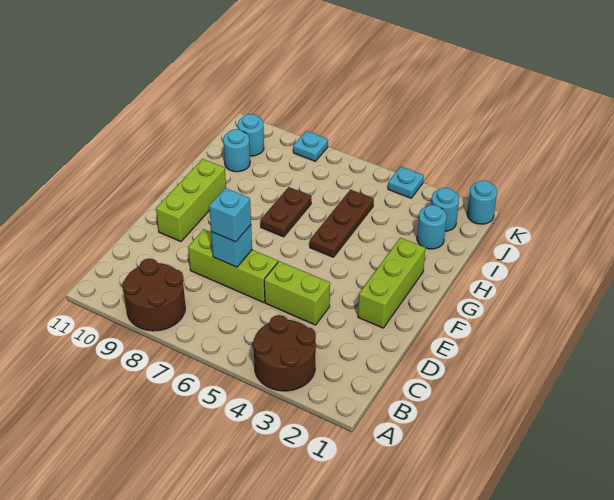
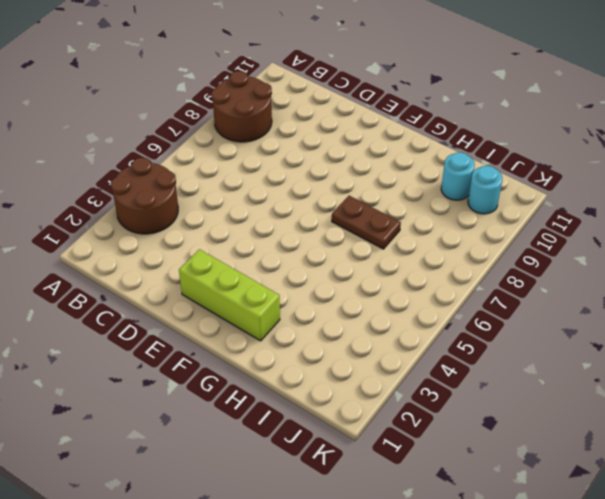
none -> lime 1x2 brick [264,261,330,325]
none -> lime 1x3 brick [188,229,278,302]
none -> lime 1x3 brick [156,159,226,242]

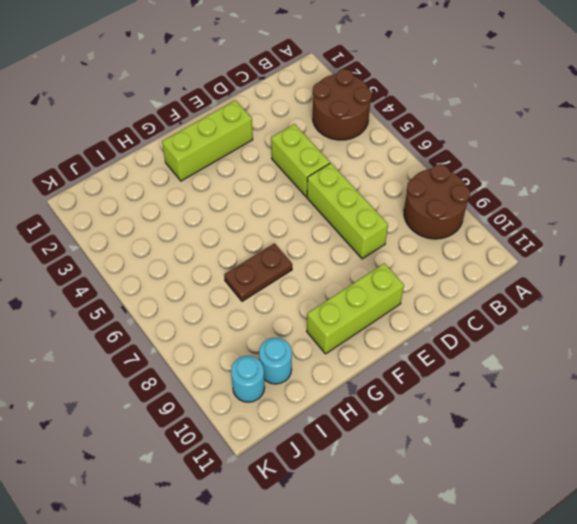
none -> brown 1x3 plate [310,190,374,257]
none -> cyan 1x1 round brick [417,205,447,249]
none -> cyan 1x1 round brick [431,188,459,231]

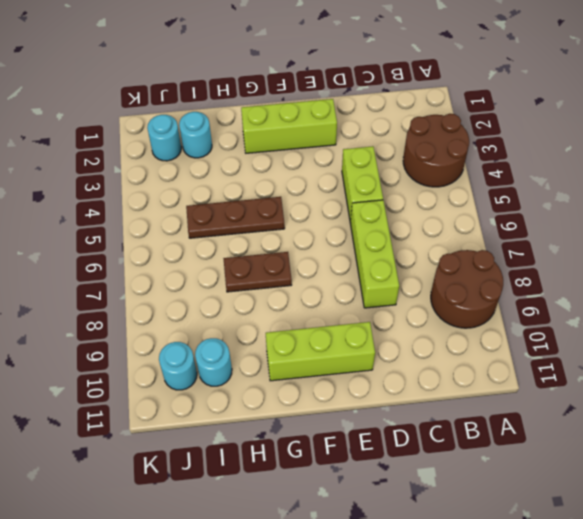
none -> cyan 1x1 round brick [467,180,497,224]
none -> cyan 1x1 plate [388,167,424,198]
none -> cyan 1x1 plate [293,131,328,161]

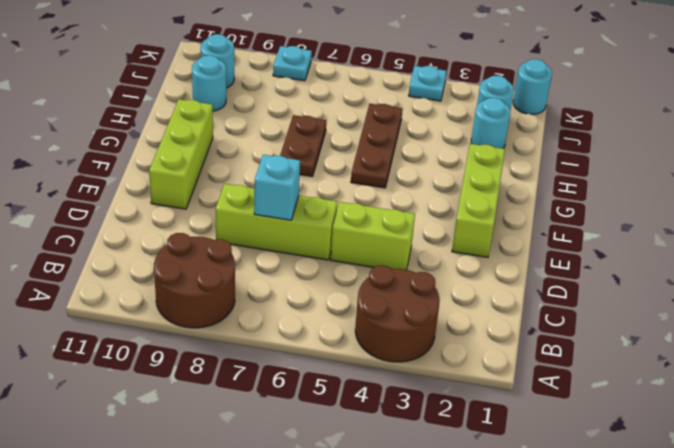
none -> cyan 1x1 brick [209,188,251,242]

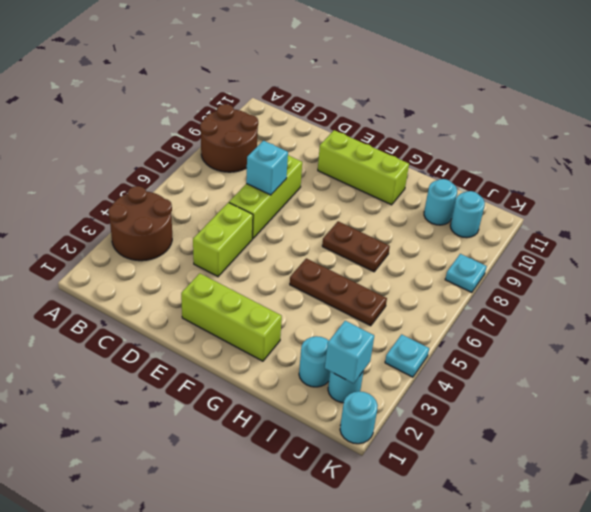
cyan 1x1 brick [325,321,374,384] -> cyan 1x1 brick moved to [209,188,251,242]

